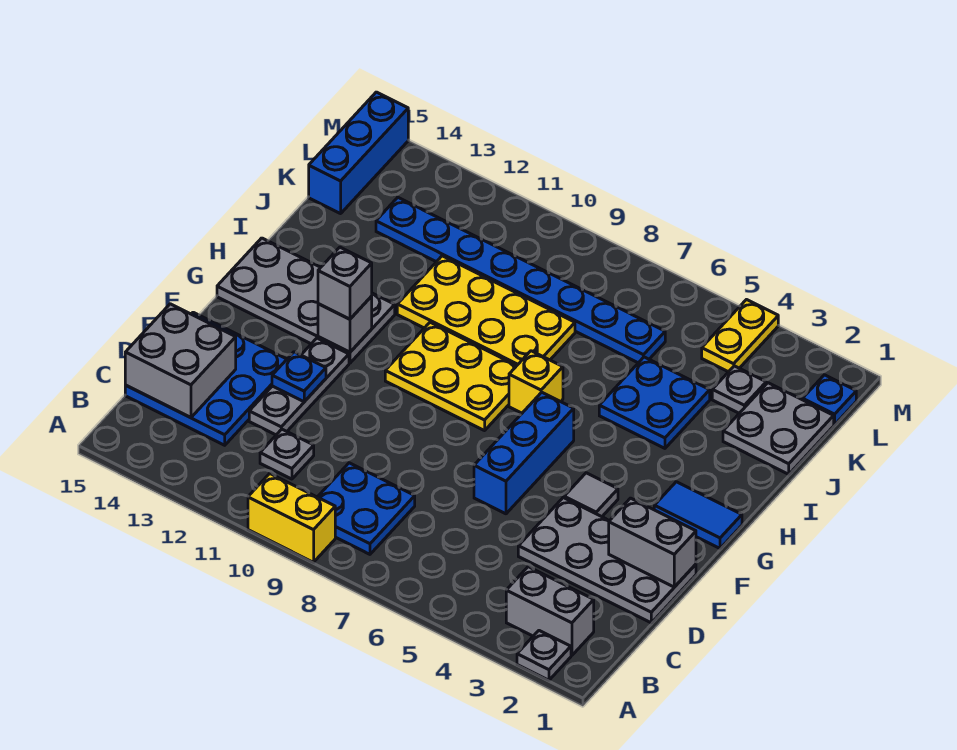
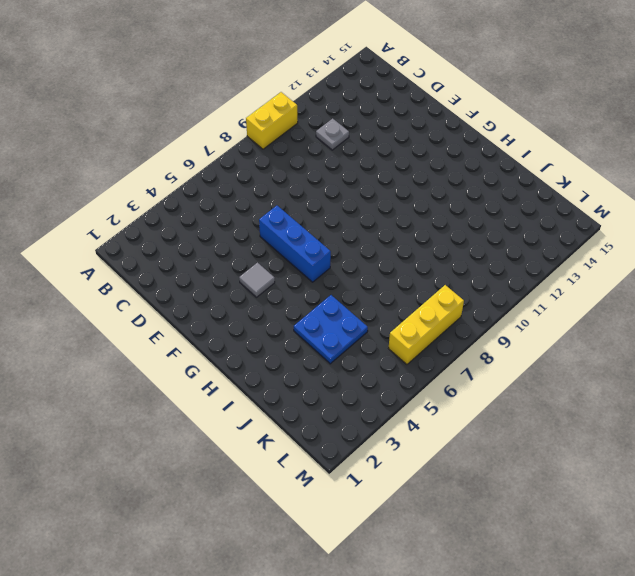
yellow 1x3 brick [389,285,464,364] -> none
none -> grey 1x1 plate [517,631,571,680]
none -> grey 1x2 brick [506,567,594,655]
none -> blue 2x2 plate [318,463,415,554]

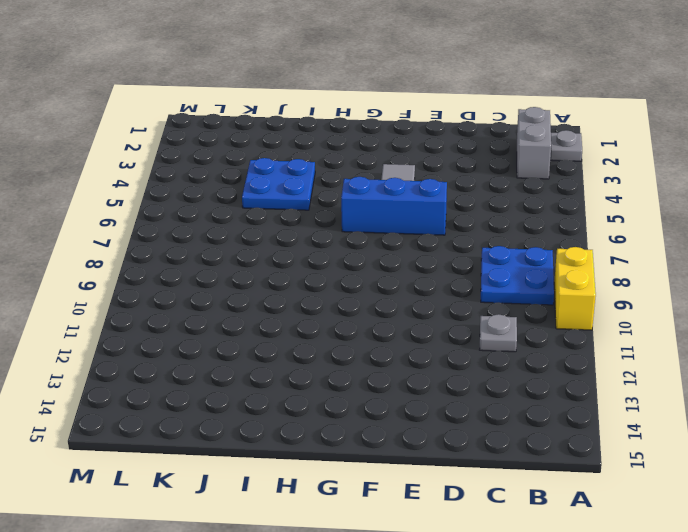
none -> blue 3x3 plate [125,312,287,445]
none -> grey 2x4 plate [518,498,696,623]
none -> grey 1x3 plate [249,338,349,435]

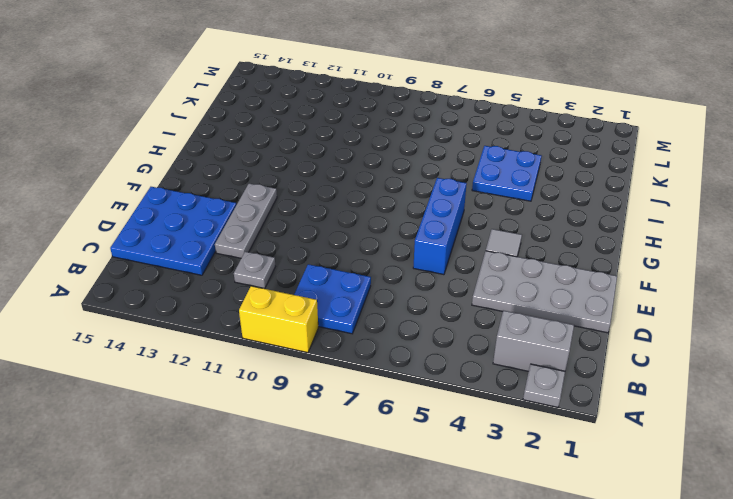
none -> blue 1x2 tile [654,482,742,548]
none -> yellow 2x3 plate [385,322,517,431]
none -> grey 2x4 plate [217,238,395,363]

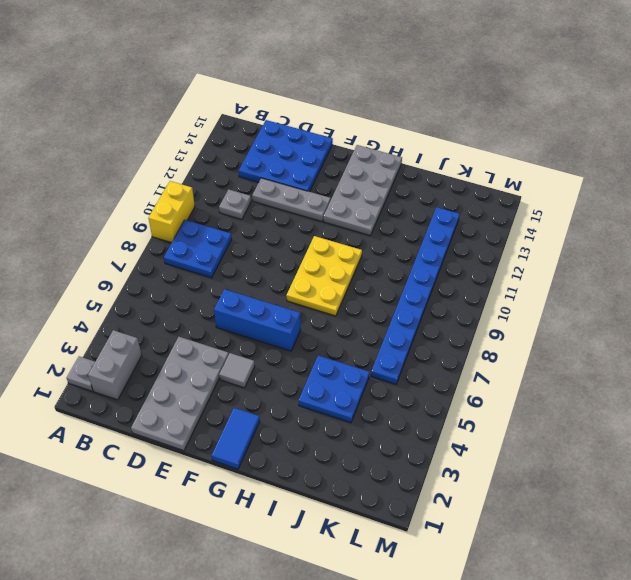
none -> yellow 1x1 brick [509,351,563,413]
none -> yellow 2x4 plate [397,256,575,365]
none -> grey 2x2 plate [723,383,834,474]

